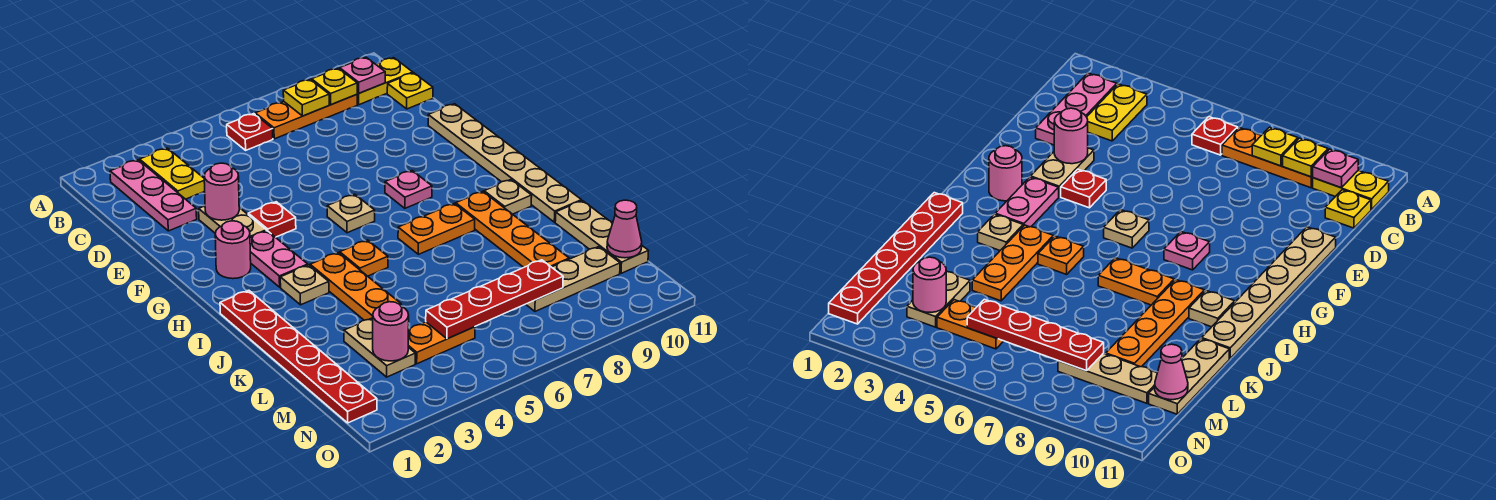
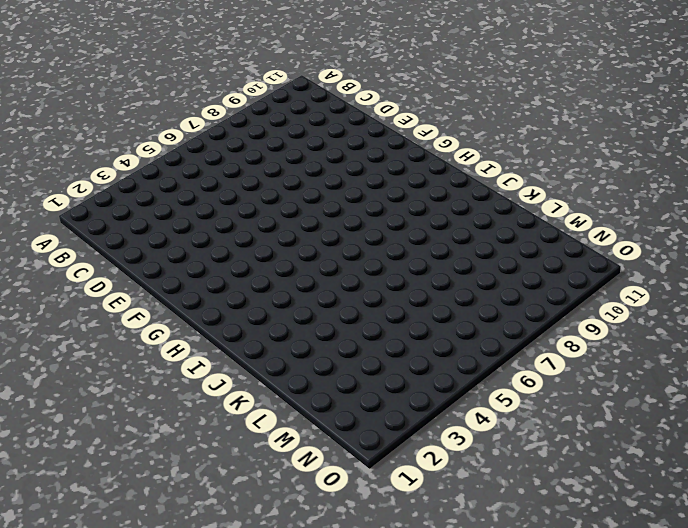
none -> pink 1x3 plate [110,160,197,231]
none -> yellow 1x2 plate [140,148,205,199]
none -> red 1x1 plate [227,114,273,150]
none -> orange 1x3 plate [255,95,357,139]

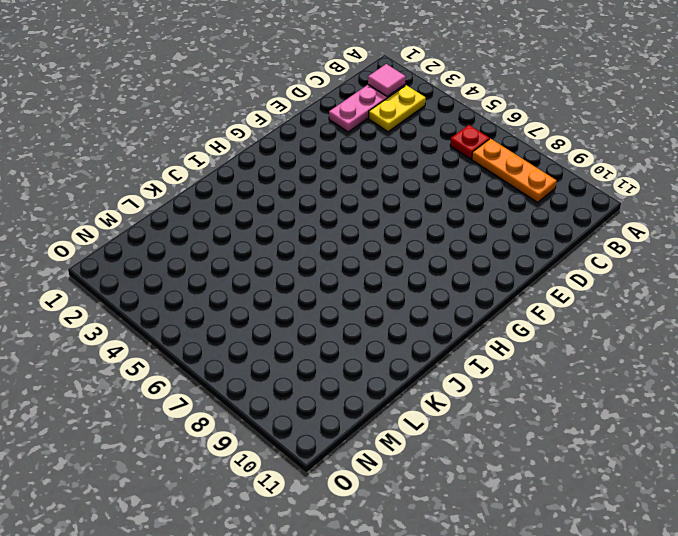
pink 1x1 tile [368,64,406,97] -> none
none -> yellow 1x2 plate [357,58,413,105]
none -> yellow 1x1 plate [387,73,433,109]
none -> tan 1x2 plate [199,206,266,238]
none -> tan 1x6 plate [428,104,581,222]

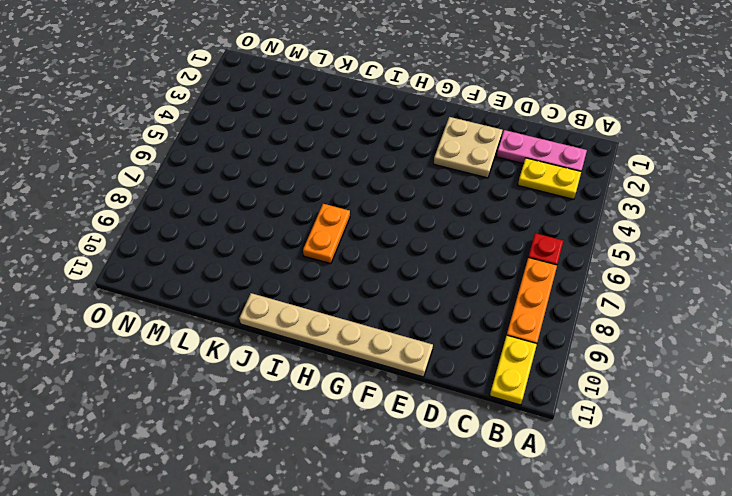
tan 2x2 plate [434,117,502,178] -> tan 1x2 plate [199,206,266,238]
none -> yellow 1x1 plate [387,73,433,109]
none -> red 1x1 plate [248,202,296,237]
none -> pink 1x1 round brick [215,221,251,279]
none -> pink 1x2 plate [250,231,308,287]

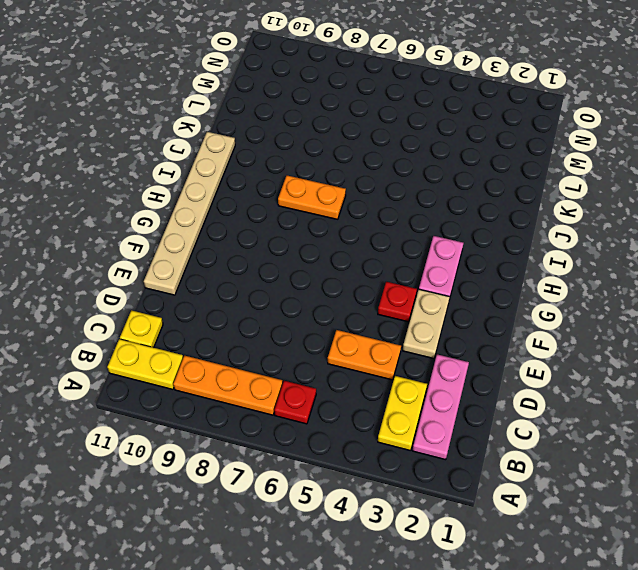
orange 1x2 plate [328,330,401,380] -> orange 1x2 plate moved to [408,322,475,364]
none -> pink 1x1 round brick [215,221,251,279]
none -> tan 1x1 plate [327,194,375,233]
none -> pink 1x1 plate [385,171,432,208]
none -> red 1x6 plate [220,290,377,423]

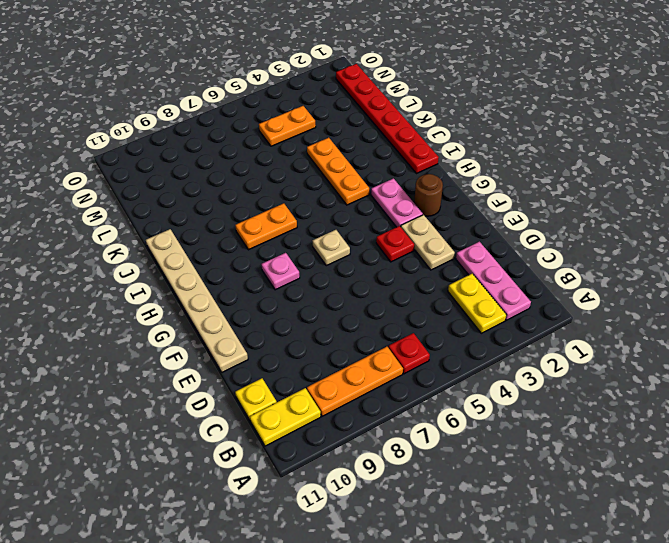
brown 1x1 round brick [414,174,443,216] -> pink 1x1 round brick [215,221,251,279]
none -> tan 1x1 plate [280,265,329,305]
none -> orange 1x1 plate [340,240,388,276]
none -> orange 1x4 plate [456,191,569,267]
none -> tan 1x1 plate [484,180,532,214]

